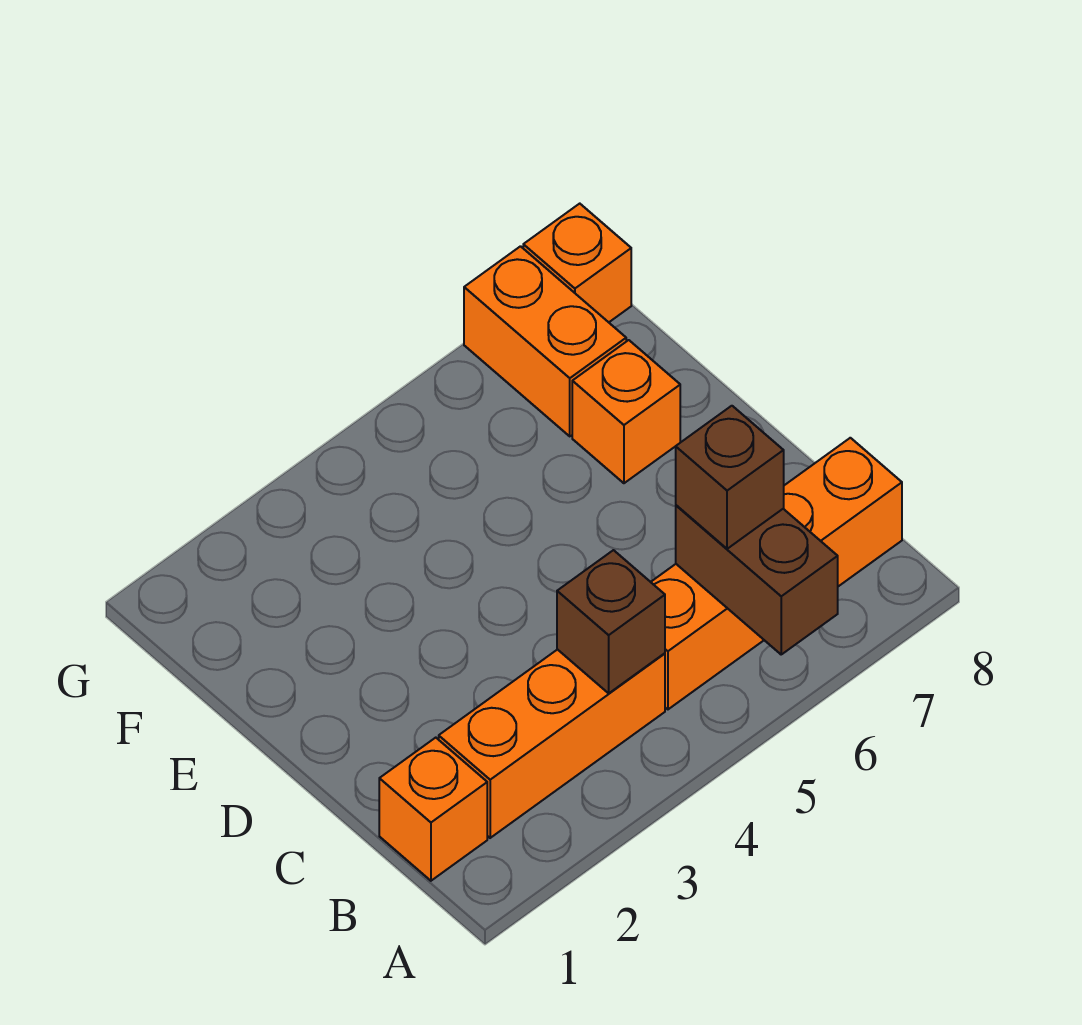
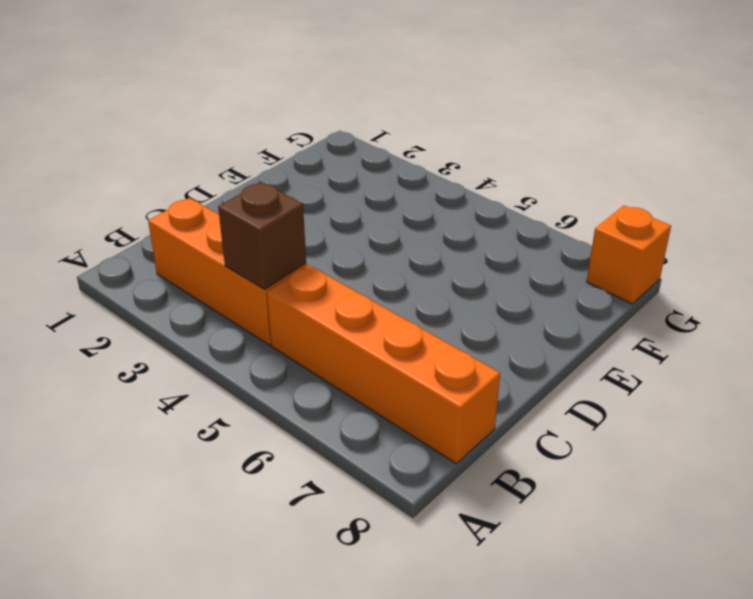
none -> orange 1x1 brick [379,738,487,881]
none -> orange 1x1 brick [572,340,680,483]

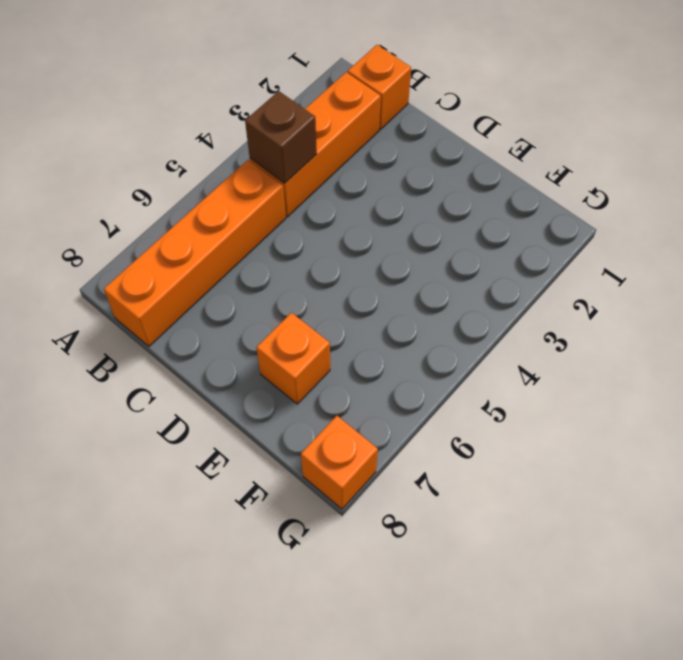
none -> orange 1x2 brick [464,246,626,436]
none -> brown 1x2 brick [676,505,838,654]

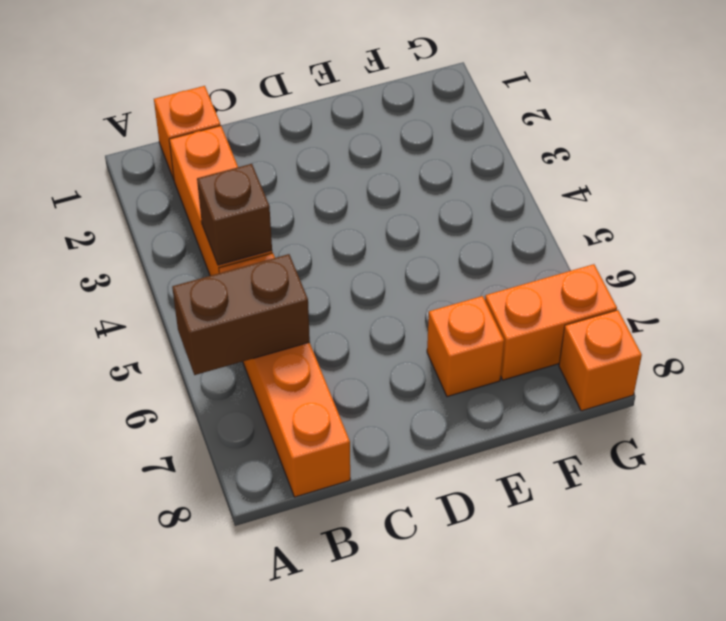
none -> brown 1x1 brick [676,406,784,549]

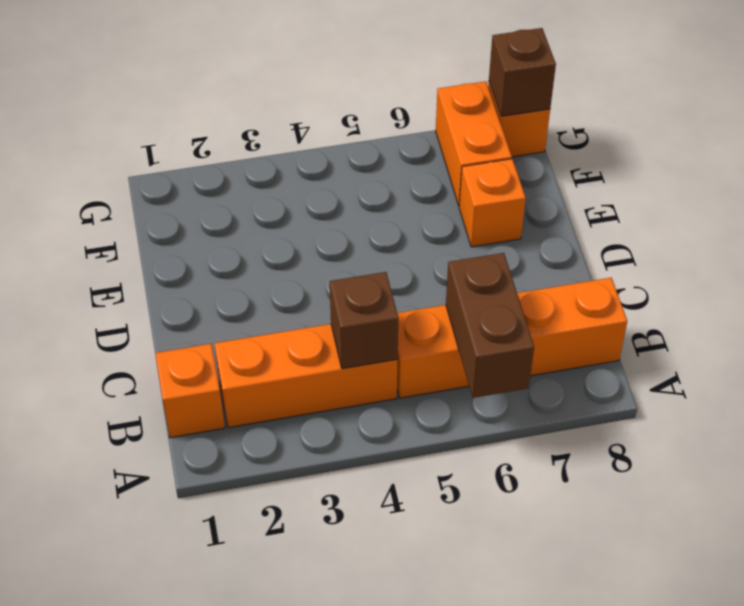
brown 1x1 brick [489,28,556,116] -> brown 1x1 brick moved to [676,406,784,549]

